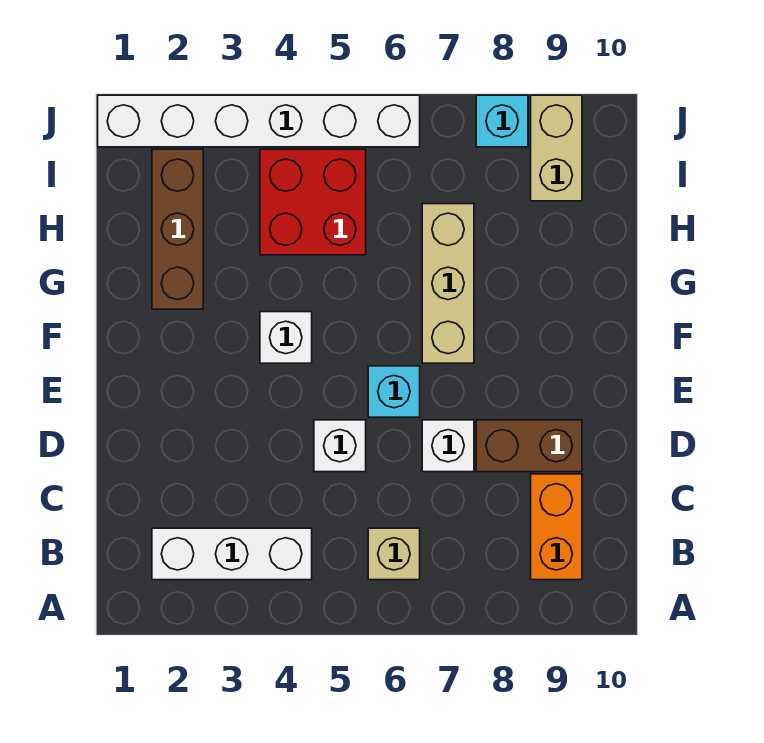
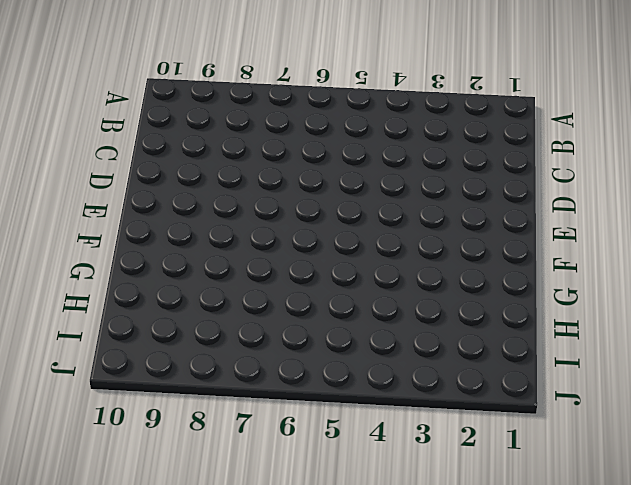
none -> white 1x3 brick [152,528,312,580]
none -> tan 1x1 brick [368,528,420,580]
none -> orange 1x2 brick [531,474,582,580]

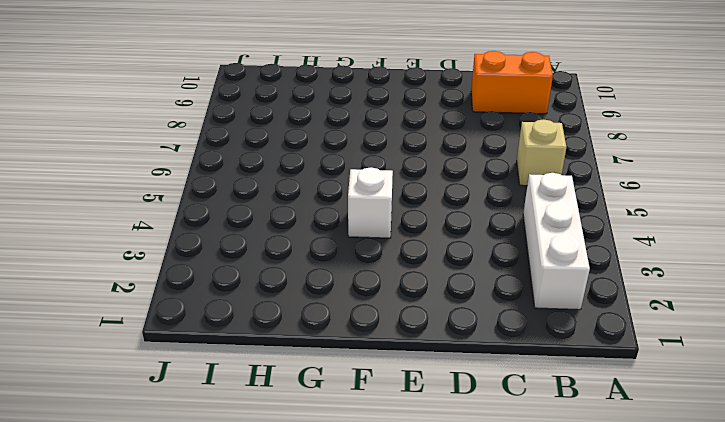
none -> white 1x1 brick [314,420,366,472]
none -> white 1x1 brick [422,420,474,472]
none -> brown 1x2 brick [476,420,582,472]

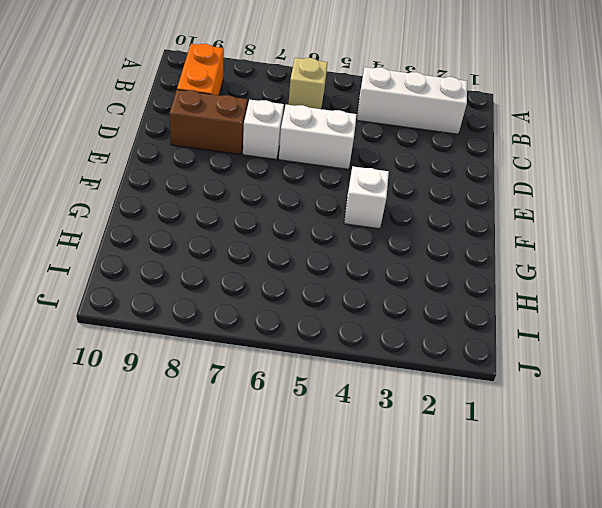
white 1x2 brick [279,105,357,169] -> white 1x1 brick [314,420,366,472]
none -> cyan 1x1 brick [368,366,420,417]
none -> tan 1x3 brick [422,204,474,363]
none -> brown 1x3 brick [152,149,203,309]

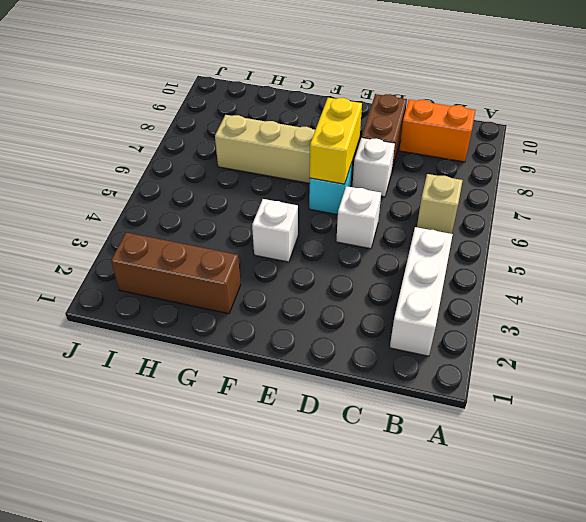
yellow 1x2 brick [310,98,362,184] -> none
none -> red 2x2 brick [260,149,366,255]
none -> tan 1x2 brick [531,95,582,201]
none -> white 1x6 brick [98,95,420,147]

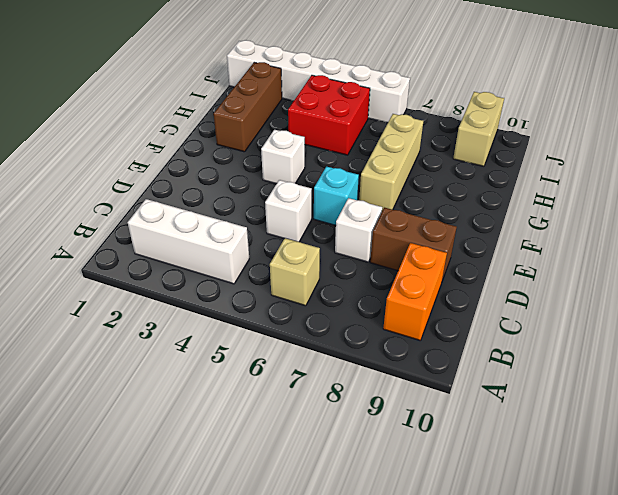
none -> cyan 1x1 brick [476,95,528,147]

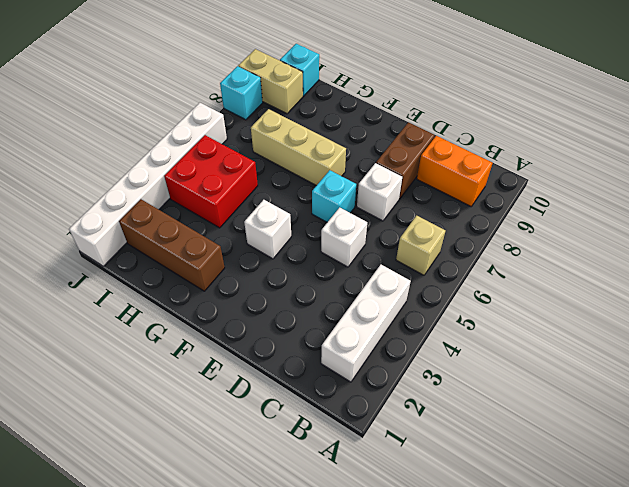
cyan 1x1 brick [280,44,319,96] -> none

